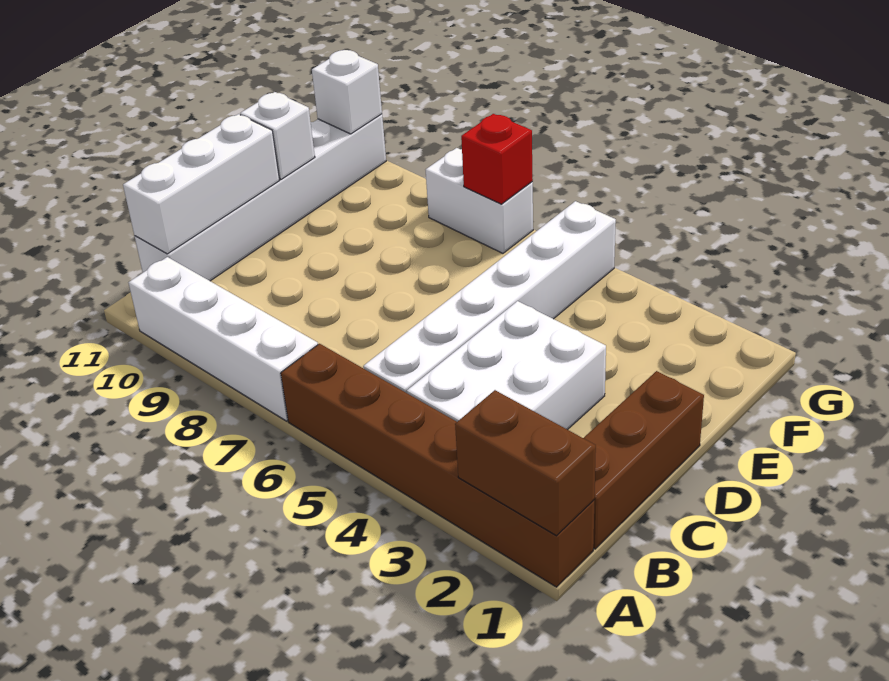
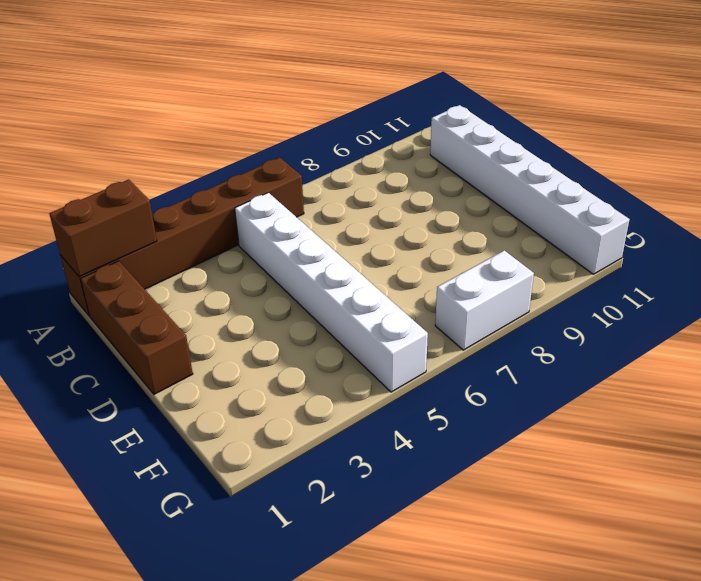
none -> white 1x4 brick [129,257,318,421]
none -> white 2x3 brick [407,301,606,430]
none -> white 1x3 brick [123,114,279,254]

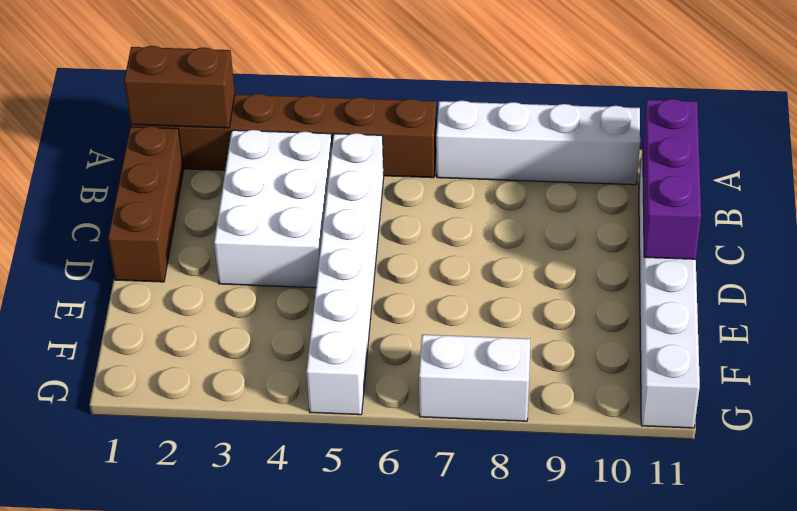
purple 1x3 brick [643,99,701,259] -> white 1x3 brick [123,114,279,254]
none -> white 1x1 brick [240,92,315,179]
none -> red 1x1 brick [461,114,533,204]
none -> white 1x1 brick [312,50,382,134]

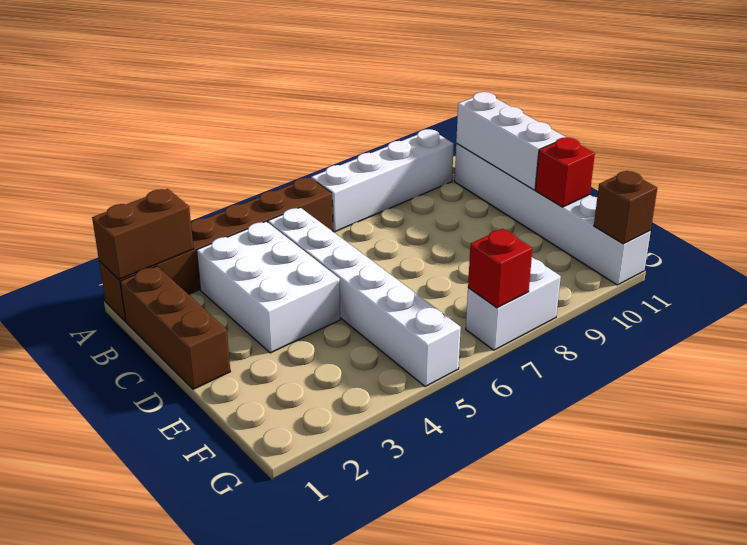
red 1x1 brick [535,138,595,207] -> white 1x1 brick [240,92,315,179]
brown 1x1 brick [594,171,657,244] -> white 1x1 brick [312,50,382,134]

